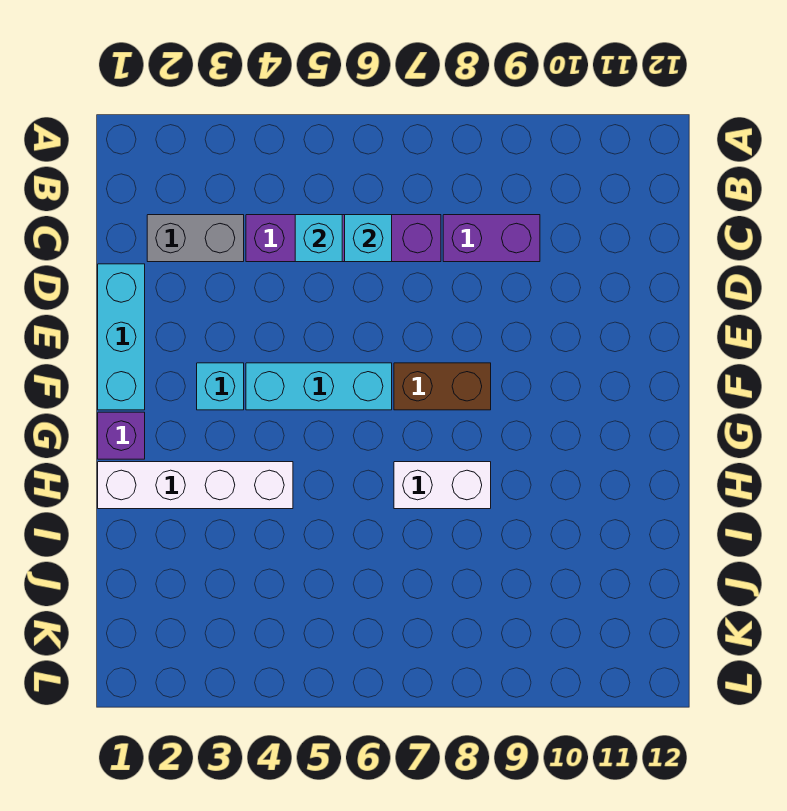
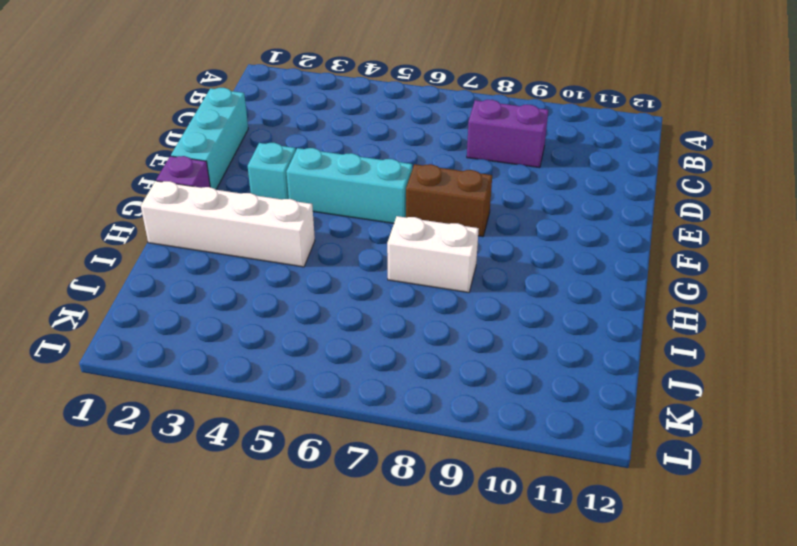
none -> grey 1x2 brick [147,215,244,262]
none -> purple 1x4 brick [246,215,441,262]
none -> cyan 1x1 brick [295,215,342,262]

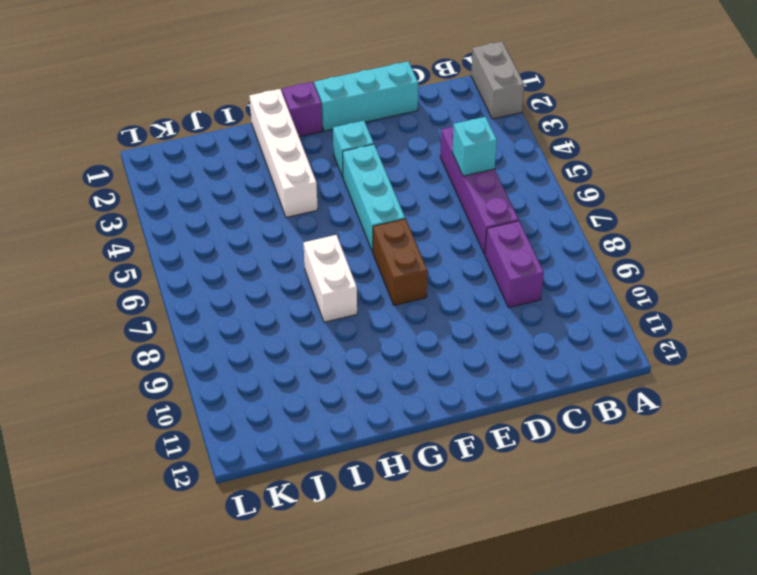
grey 1x2 brick [471,42,524,119] -> grey 1x2 brick moved to [147,215,244,262]
none -> cyan 1x1 brick [345,215,392,262]

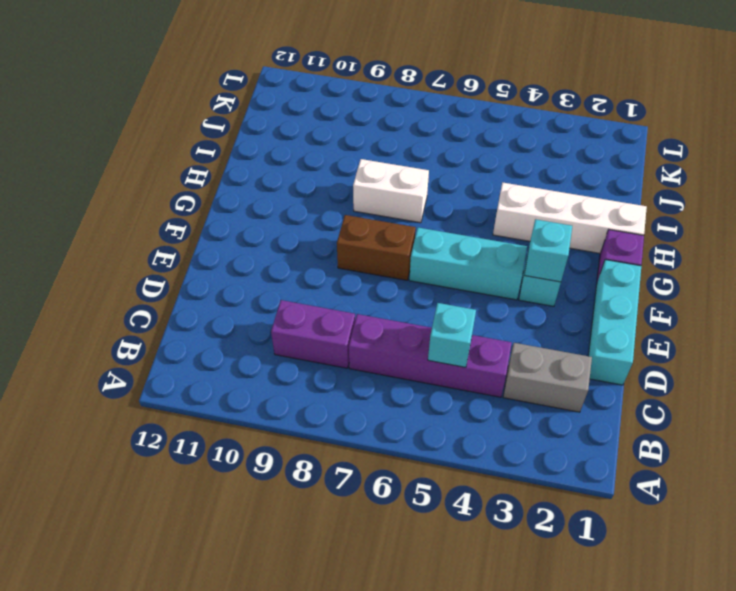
cyan 1x1 brick [524,219,572,282] -> cyan 1x1 brick moved to [345,215,392,262]

